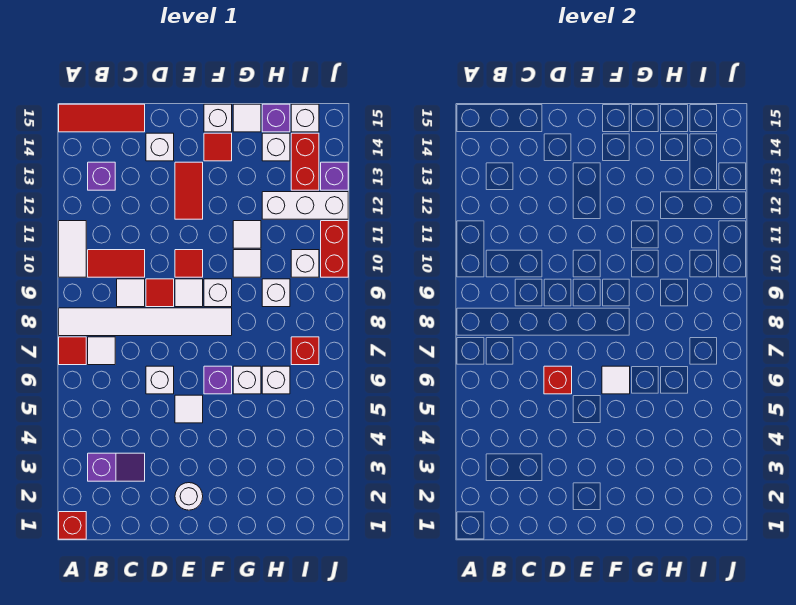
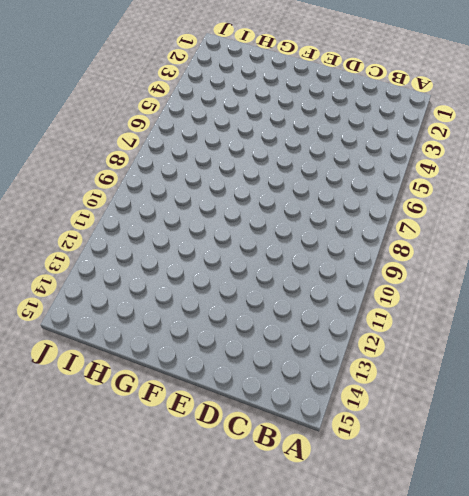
none -> red 1x1 brick [59,512,86,539]
none -> red 1x1 tile [59,337,86,365]
none -> white 1x6 tile [59,308,232,336]
none -> white 1x2 tile [59,221,86,277]

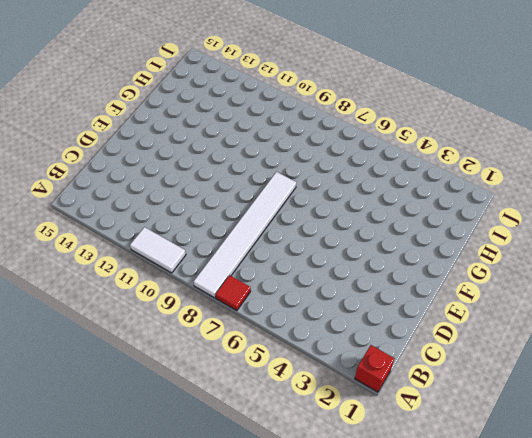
none -> red 1x3 tile [59,104,145,132]
none -> purple 1x2 slope [88,453,145,481]
none -> white 1x1 tile [88,337,115,365]
none -> red 1x2 tile [88,250,145,277]

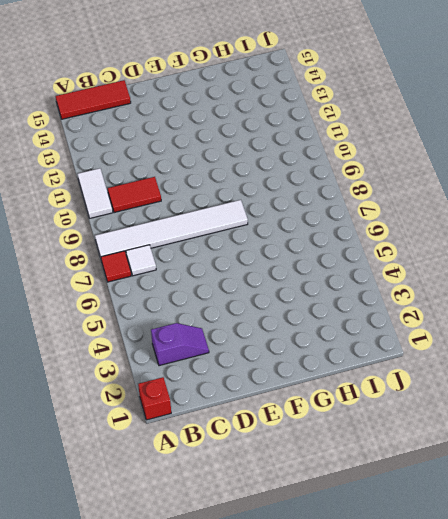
none -> purple 1x1 brick [88,162,115,190]
none -> white 1x1 tile [117,279,145,307]
none -> white 1x1 brick [146,366,174,394]
none -> red 1x1 tile [146,279,174,307]

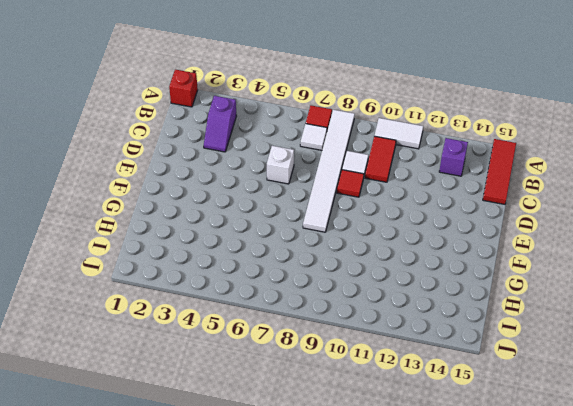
none -> white 1x1 brick [146,133,174,161]
none -> white 1x1 round brick [175,483,203,510]
none -> white 1x1 tile [175,395,203,423]
none -> white 1x1 tile [175,279,203,307]

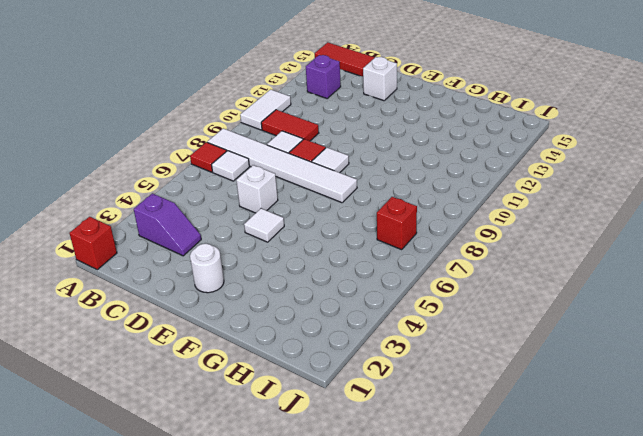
none -> red 1x1 tile [175,250,203,277]
none -> red 1x2 tile [175,162,203,219]
none -> purple 1x1 brick [204,366,232,394]
none -> white 1x1 brick [204,279,232,307]

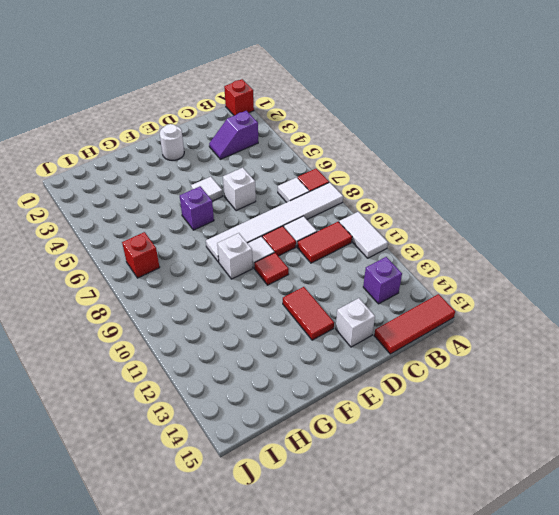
none -> red 1x1 tile [204,133,232,161]
none -> white 1x1 brick [204,104,232,132]
none -> white 1x1 brick [233,366,261,394]
none -> white 1x1 tile [233,250,261,277]

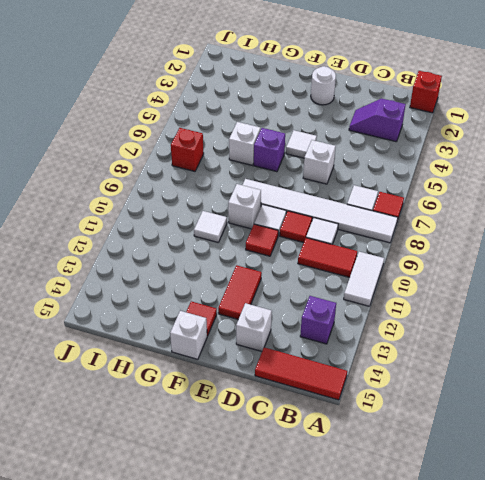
none -> white 1x1 tile [233,221,261,248]
none -> white 1x1 tile [233,104,261,132]
none -> white 1x1 brick [262,366,290,394]
none -> white 1x1 brick [262,279,290,307]

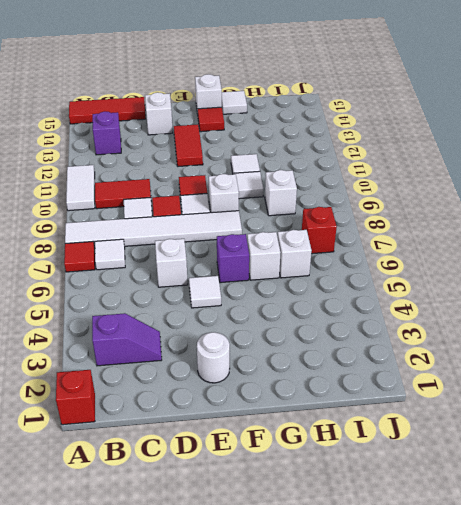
none -> white 1x3 brick [262,192,348,219]
none -> white 1x1 brick [262,133,290,161]
none -> purple 1x1 brick [262,104,290,132]
none -> white 1x1 brick [291,250,319,277]

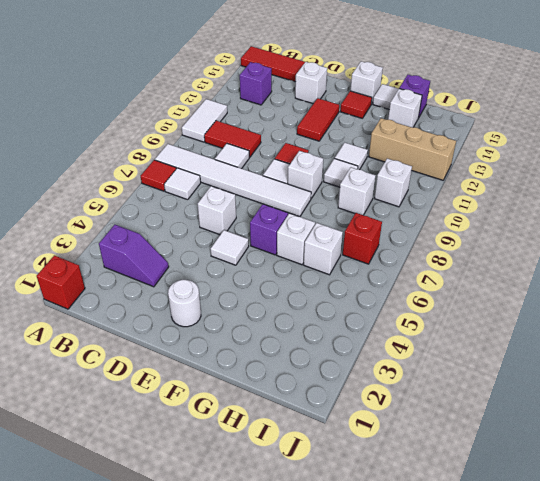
tan 1x3 brick [369,118,456,180] -> white 1x3 brick [262,192,348,219]
none -> red 1x1 tile [146,279,174,307]
none -> red 1x2 brick [291,133,319,190]
none -> white 1x1 brick [291,104,319,132]
none -> red 1x2 brick [321,221,348,277]

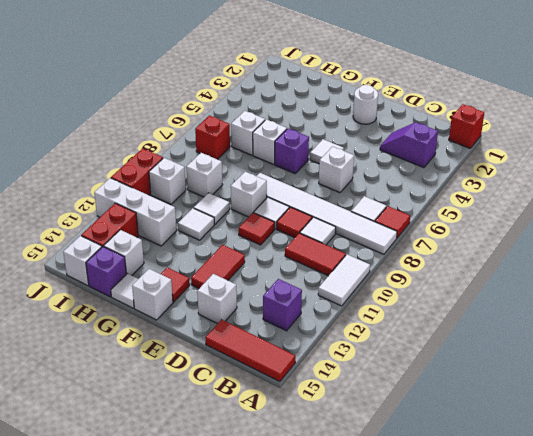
none -> purple 1x1 brick [321,162,348,190]
none -> red 1x1 brick [544,366,572,394]
none -> white 1x1 tile [602,366,630,394]

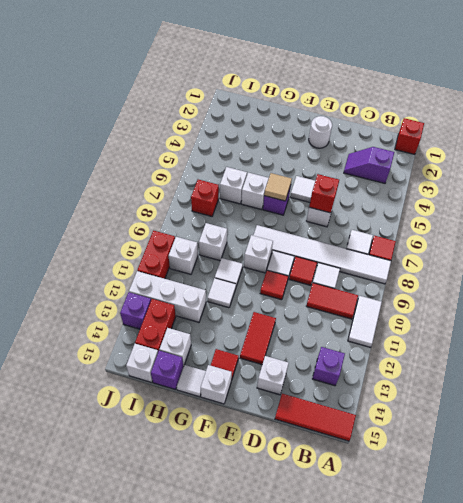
tan 1x1 tile [264,173,292,201] -> white 1x1 tile [602,366,630,394]

